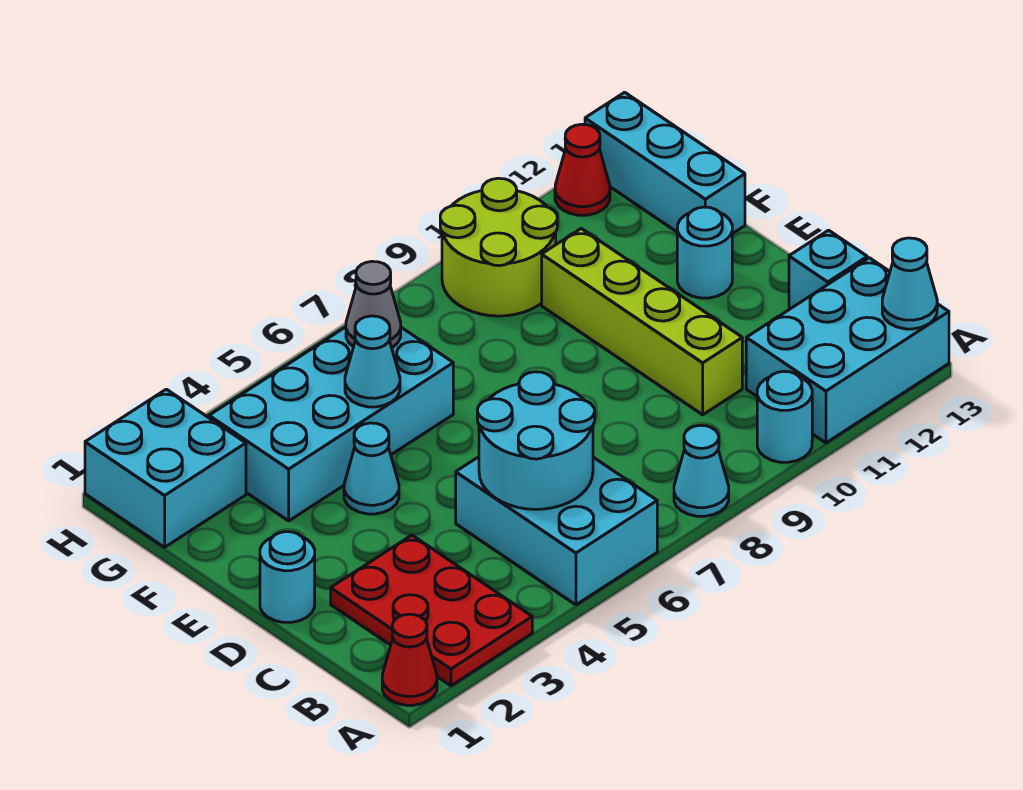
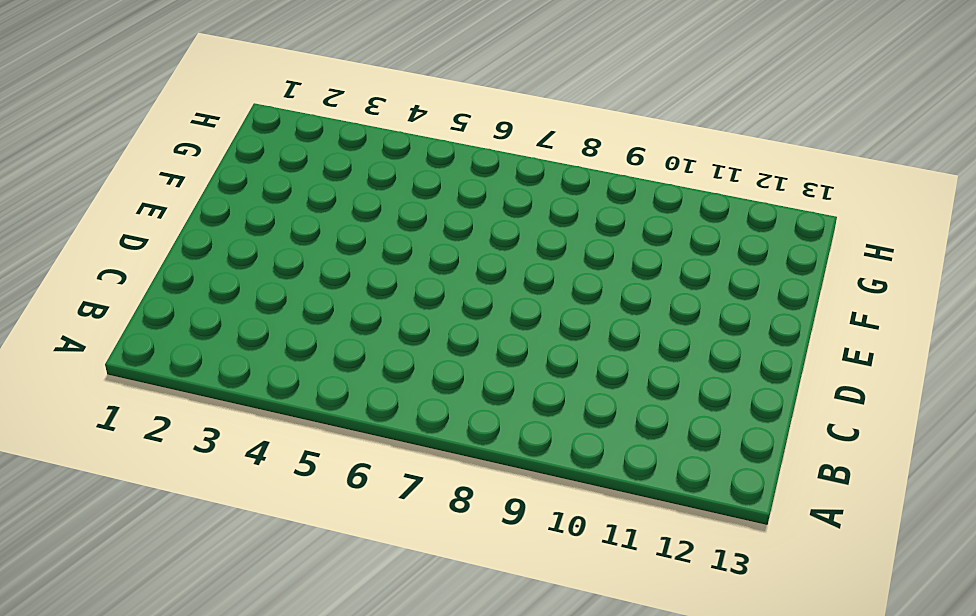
none -> red 1x1 cone [382,614,437,705]
none -> red 2x3 plate [331,535,532,686]
none -> cyan 2x3 brick [456,457,657,605]

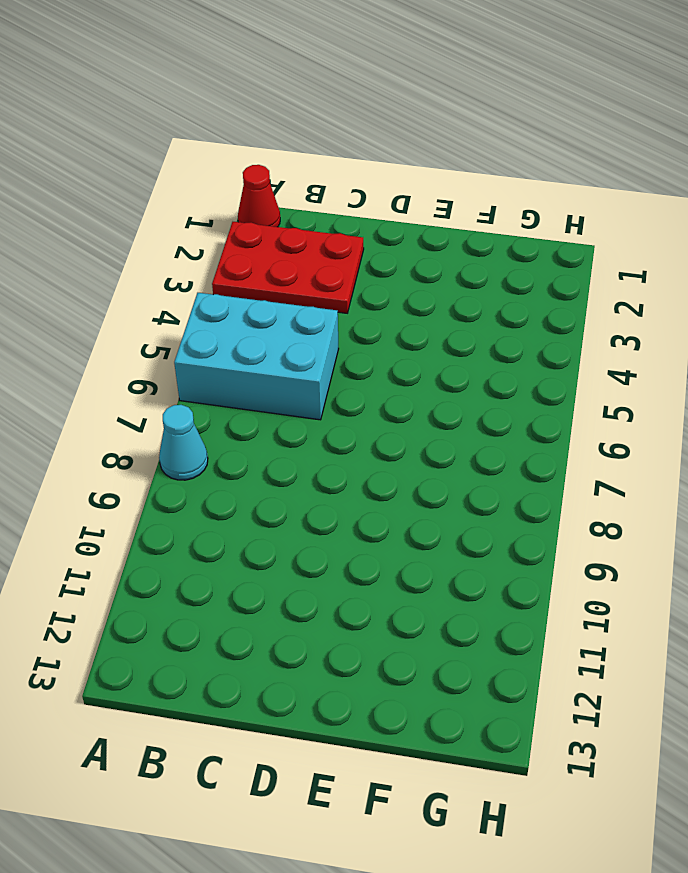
none -> cyan 1x1 round brick [757,371,812,462]
none -> cyan 2x3 brick [746,258,949,443]
none -> lime 1x4 brick [542,229,742,415]

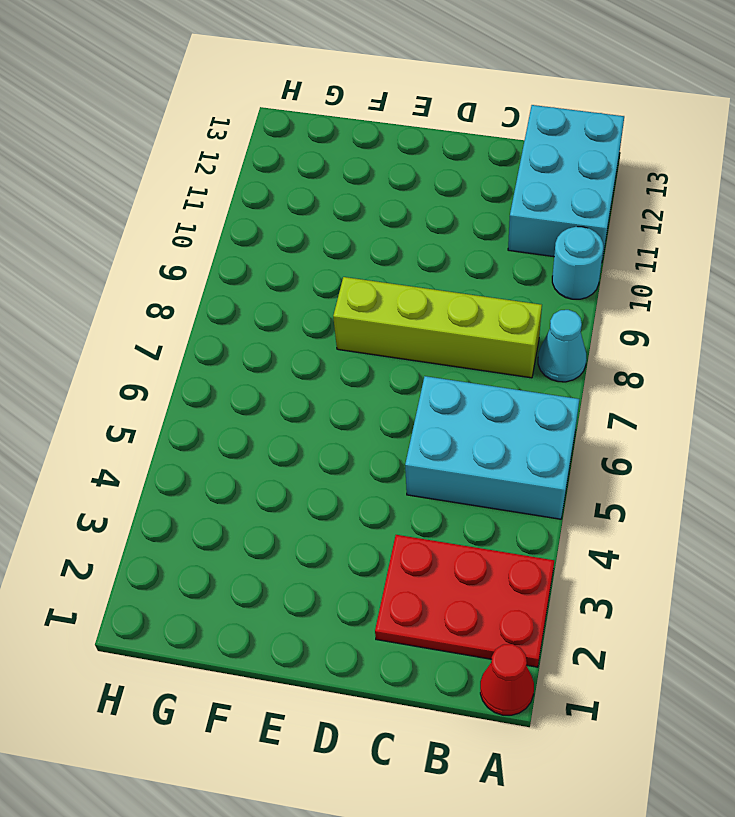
lime 1x4 brick [333,277,542,378] -> lime 1x4 brick moved to [542,229,742,415]
none -> cyan 1x1 brick [789,230,867,309]
none -> cyan 1x1 round brick [260,532,315,622]
none -> cyan 1x1 cone [344,423,399,514]

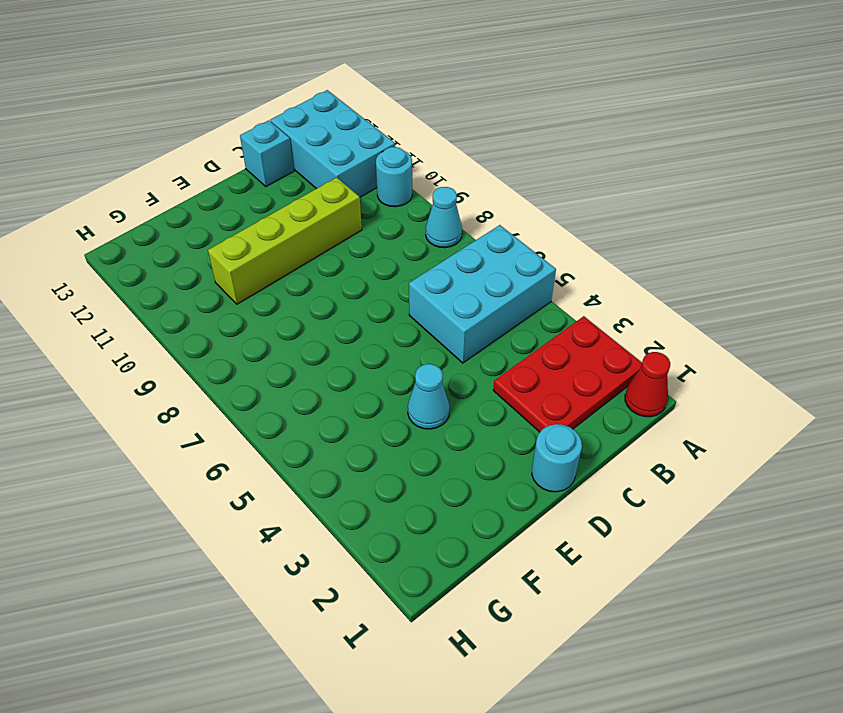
none -> cyan 1x1 round brick [677,207,732,298]
none -> cyan 2x4 brick [209,327,453,521]
none -> cyan 1x3 brick [585,92,745,234]

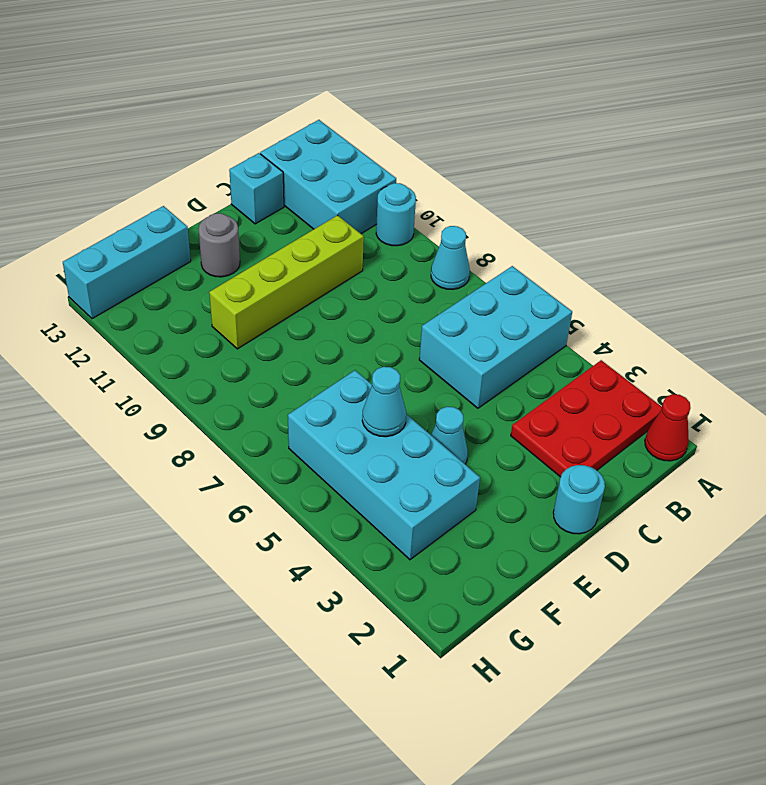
grey 1x1 round brick [198,213,240,277] -> cyan 1x1 round brick [677,207,732,298]
none -> cyan 2x2 brick [85,389,246,547]
none -> lime 2x2 round brick [440,178,557,316]
none -> red 1x1 cone [555,124,610,215]

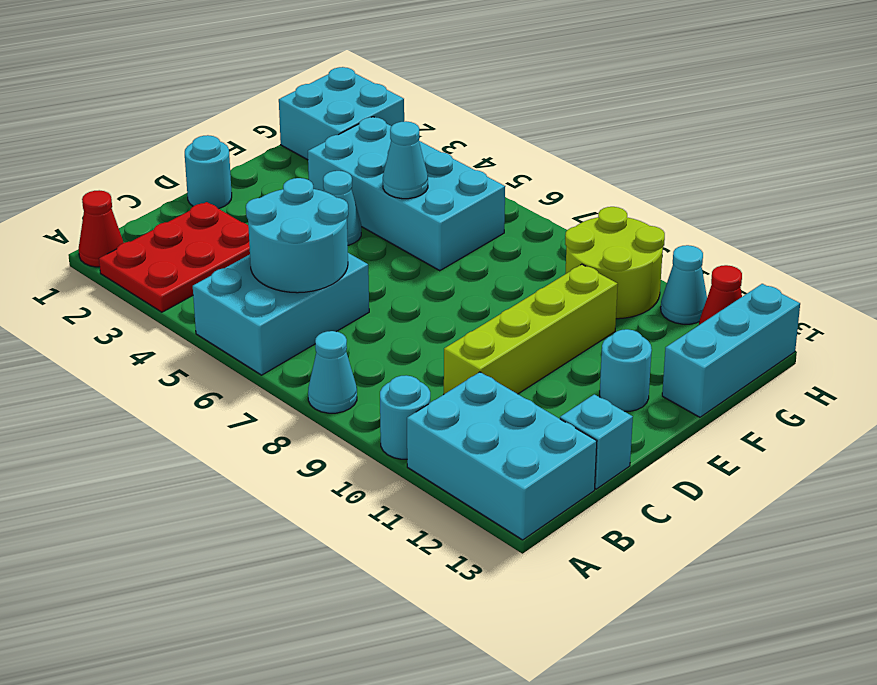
cyan 1x1 cone [661,245,707,324] -> cyan 1x1 cone moved to [882,238,937,329]
none -> grey 1x1 cone [346,261,401,348]

